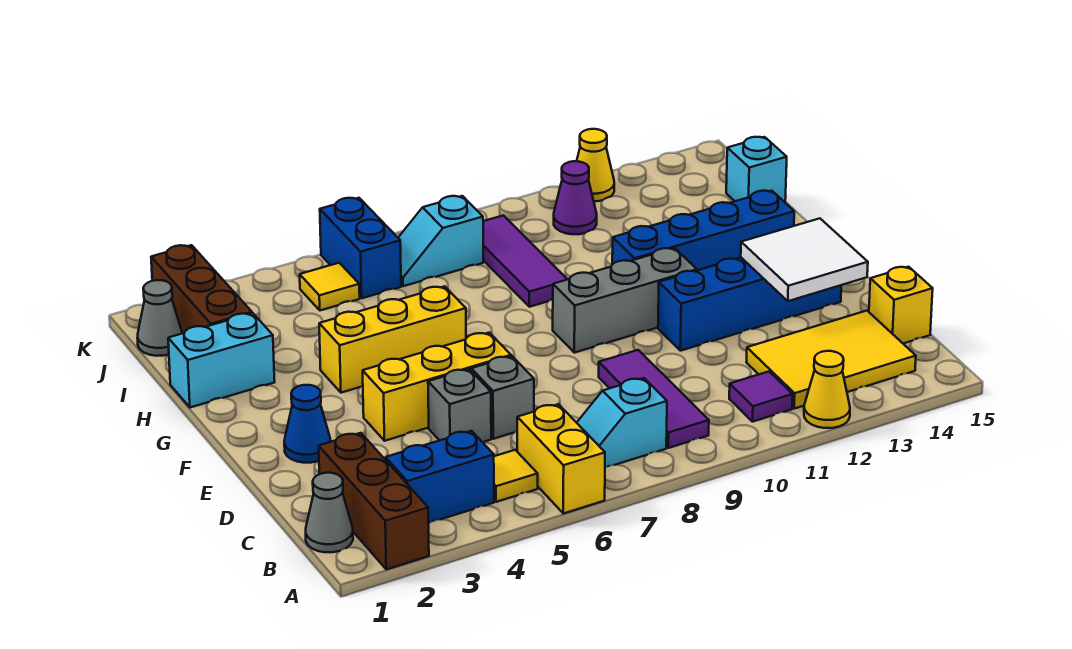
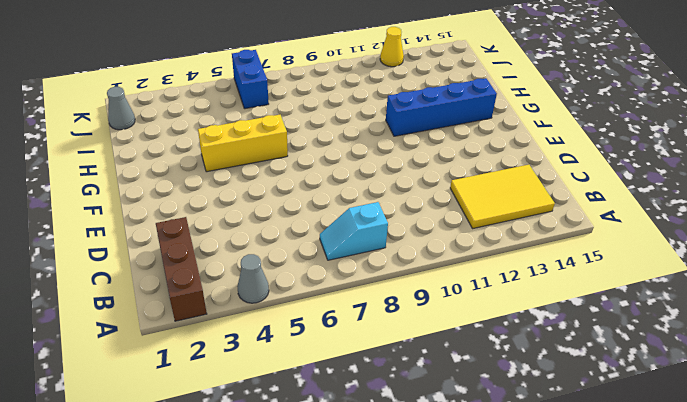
grey 1x1 cone [237,254,269,303] -> grey 1x1 cone moved to [306,473,353,552]
none -> yellow 1x2 brick [517,404,605,514]
none -> yellow 1x1 cone [804,351,850,428]
none -> blue 1x2 brick [386,431,494,523]
none -> yellow 1x1 tile [494,450,538,502]

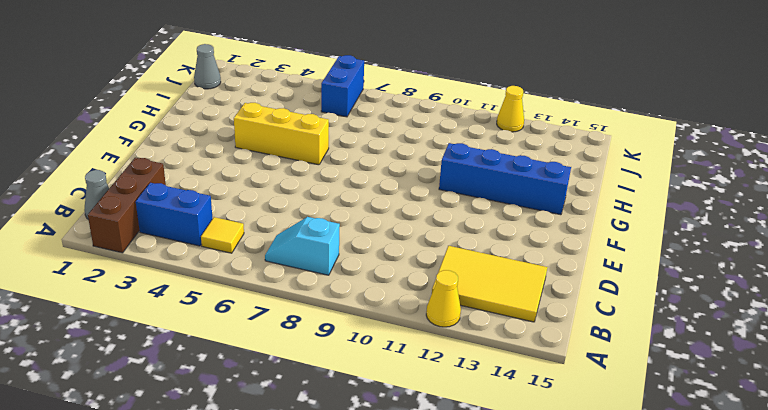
none -> yellow 1x2 brick [517,404,605,514]
none -> purple 1x3 tile [599,350,709,448]
none -> purple 1x1 tile [729,372,793,422]
none -> yellow 1x1 brick [869,267,933,343]

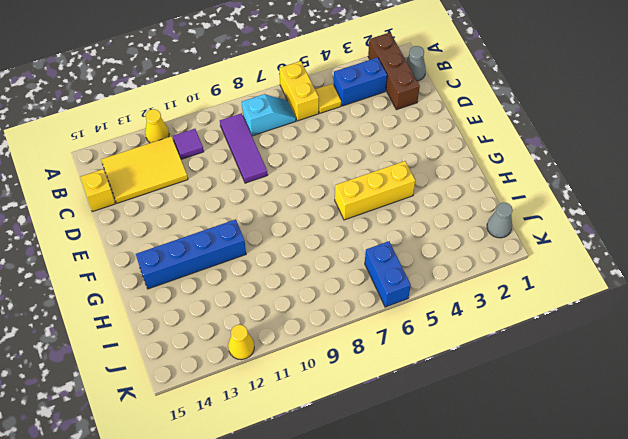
none -> grey 1x1 brick [428,369,491,442]
none -> grey 1x1 brick [471,356,534,439]
none -> blue 1x1 cone [284,385,331,463]
none -> yellow 1x3 brick [363,333,511,441]

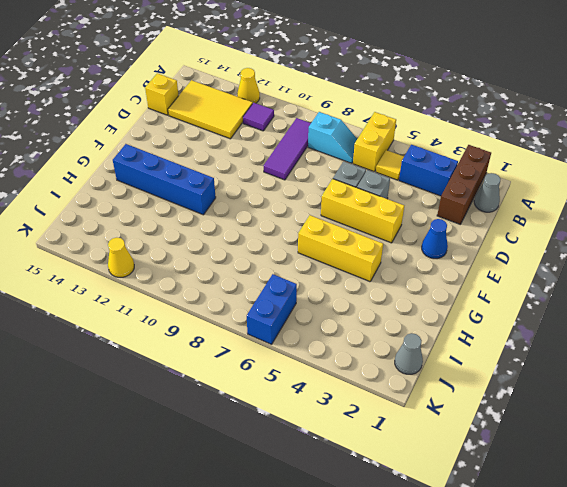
none -> blue 1x4 brick [658,258,841,351]
none -> grey 1x3 brick [553,248,697,353]
none -> cyan 1x2 brick [168,313,275,408]
none -> purple 1x3 tile [483,215,567,307]

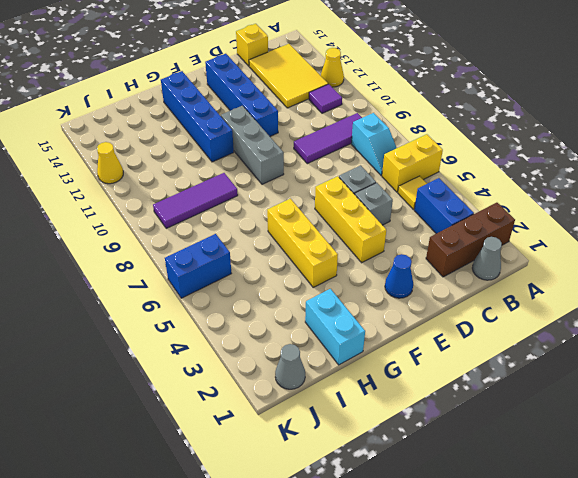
none -> brown 1x3 brick [151,245,252,333]
none -> cyan 1x1 brick [726,137,787,202]
none -> yellow 1x1 tile [300,263,360,310]
none -> cyan 1x2 slope [398,196,483,286]

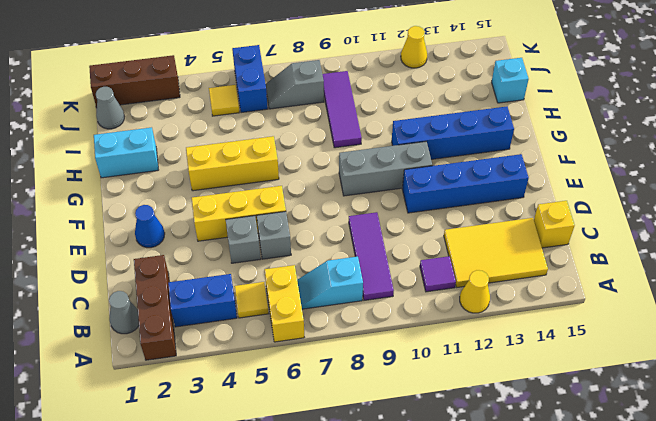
grey 1x2 slope [266,60,324,109] -> cyan 1x2 slope [398,196,483,286]
brown 1x3 brick [89,55,180,108] -> brown 1x3 brick turned to [151,245,252,333]
none -> purple 1x1 cone [554,161,597,234]
none -> white 2x2 tile [741,218,868,301]

